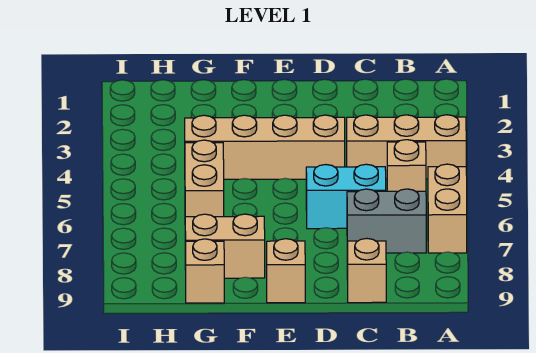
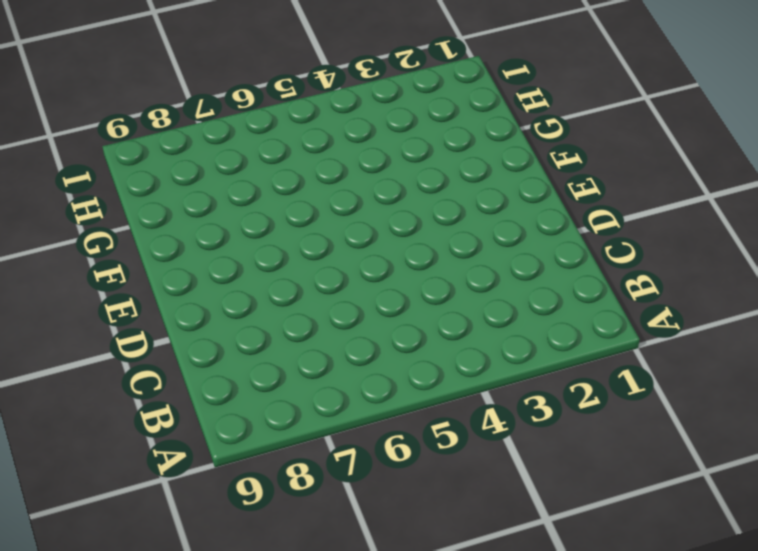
none -> tan 1x3 brick [347,115,466,179]
none -> tan 1x2 brick [428,164,467,253]

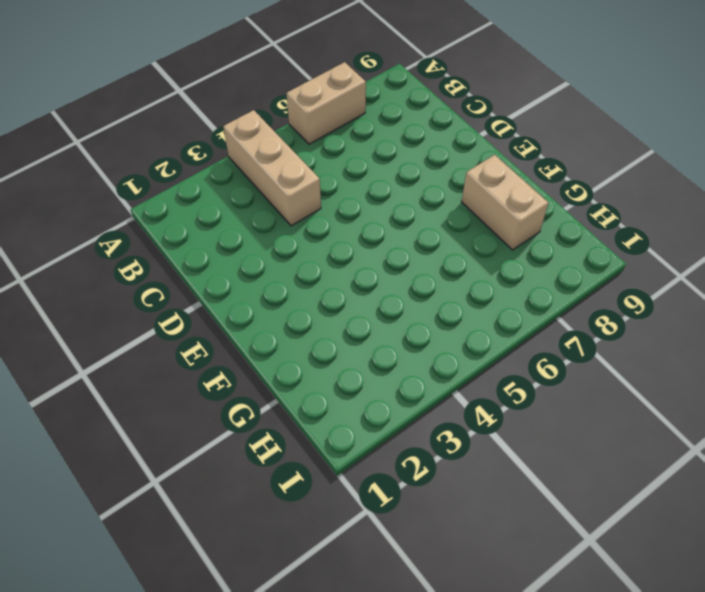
none -> tan 1x1 brick [387,140,426,191]
none -> grey 1x2 brick [347,189,426,253]

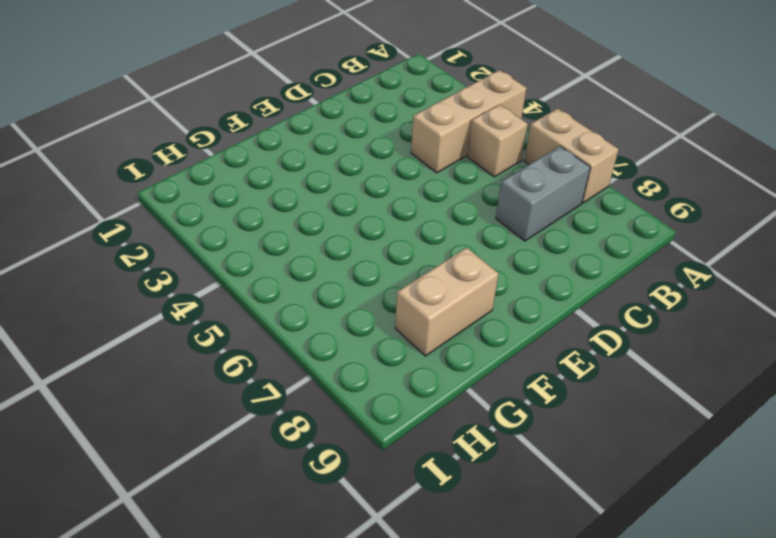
none -> cyan 1x2 brick [306,164,386,229]
none -> tan 1x1 brick [347,238,386,303]

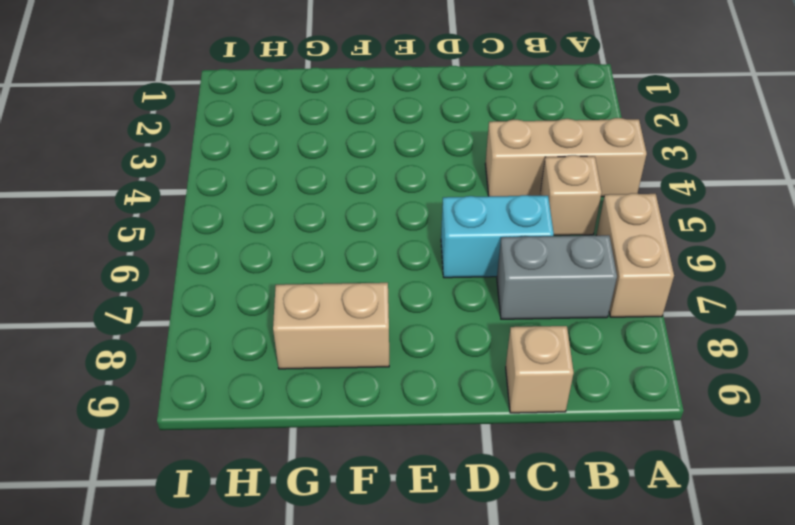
none -> tan 1x4 brick [185,115,345,179]
none -> tan 1x1 brick [267,239,305,303]

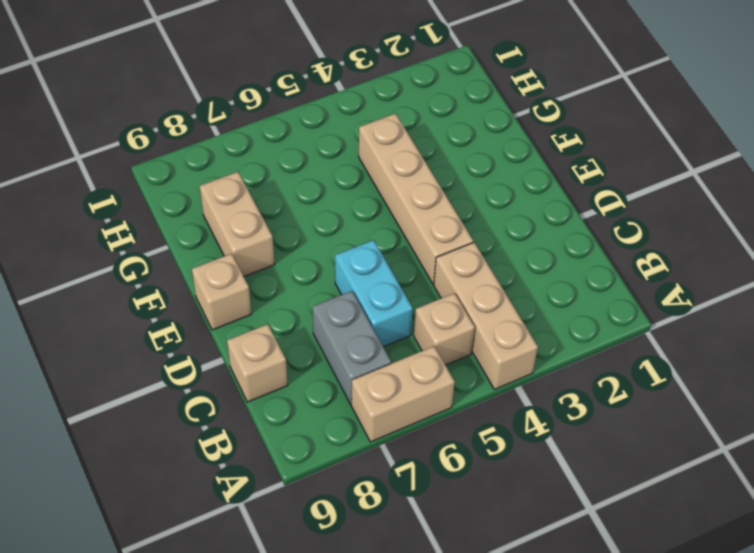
none -> tan 1x2 brick [185,140,224,217]
none -> tan 1x1 brick [186,239,224,303]

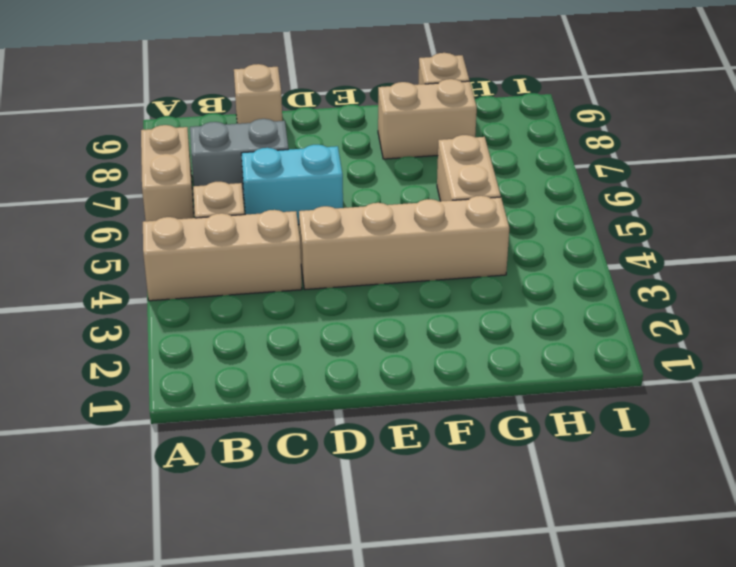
none -> tan 1x1 brick [267,239,305,303]

